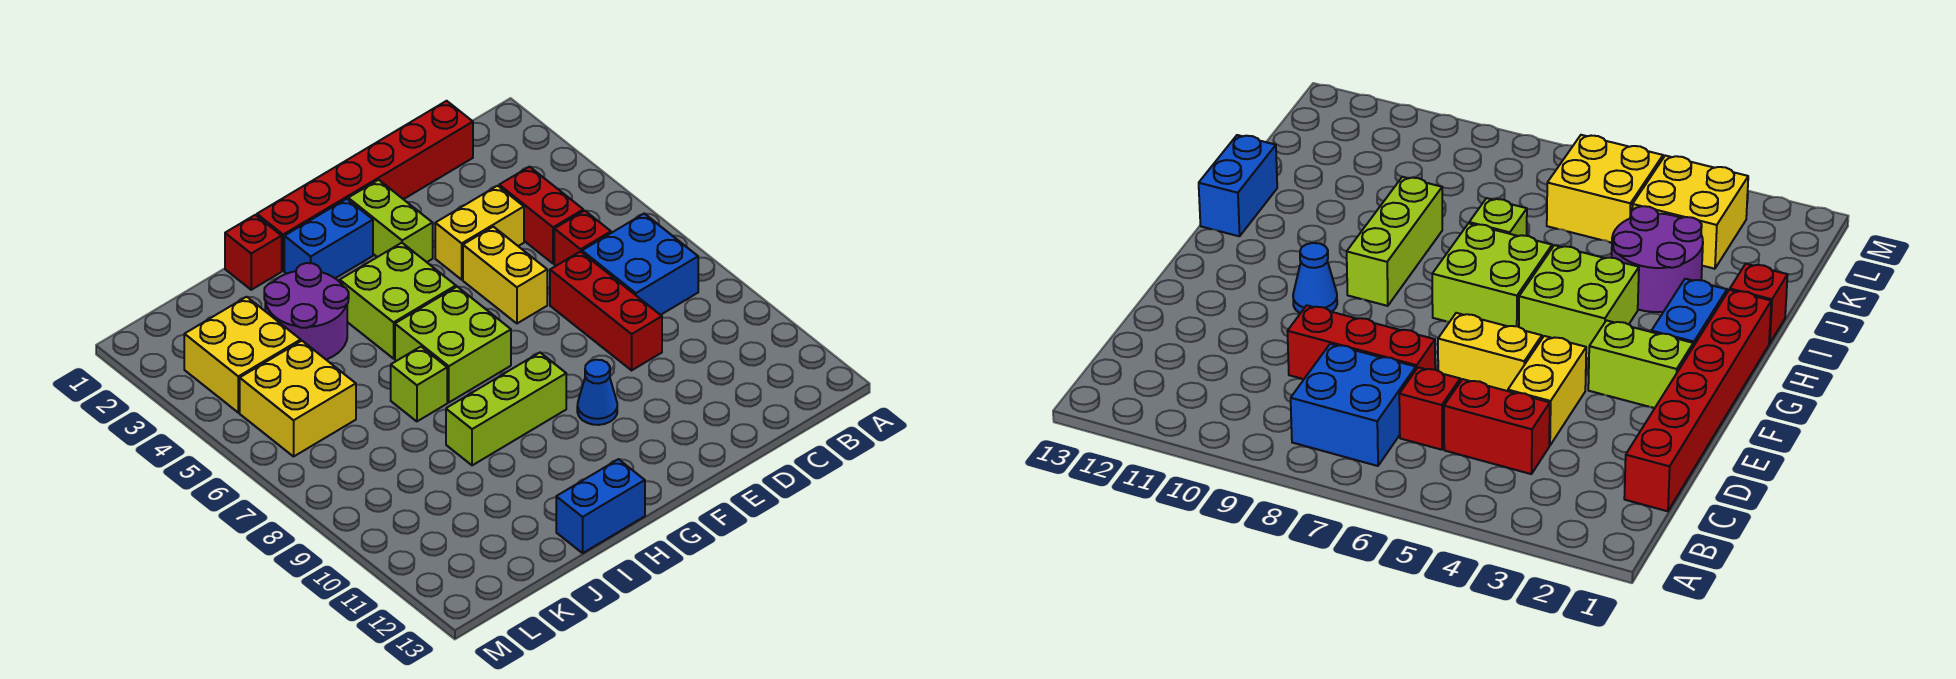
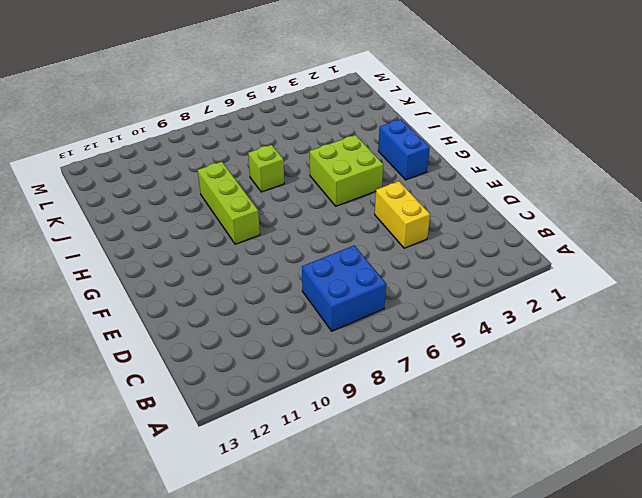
none -> red 1x6 brick [257,101,473,271]
none -> red 1x2 brick [499,167,583,264]
none -> red 1x1 brick [554,211,611,266]

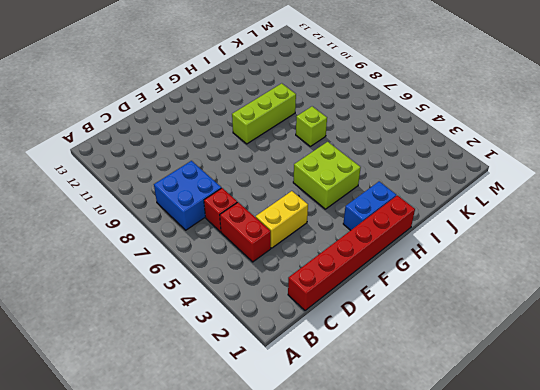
none -> red 1x3 brick [550,251,662,370]
none -> yellow 1x2 brick [463,227,547,323]
none -> lime 1x2 brick [348,180,433,262]

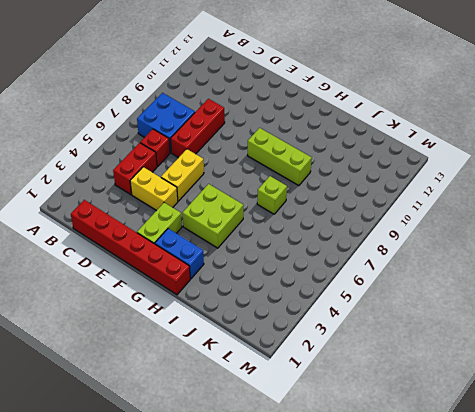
none -> blue 1x1 cone [577,360,617,425]
none -> lime 2x2 brick [395,287,511,402]
none -> blue 1x2 brick [556,459,645,553]

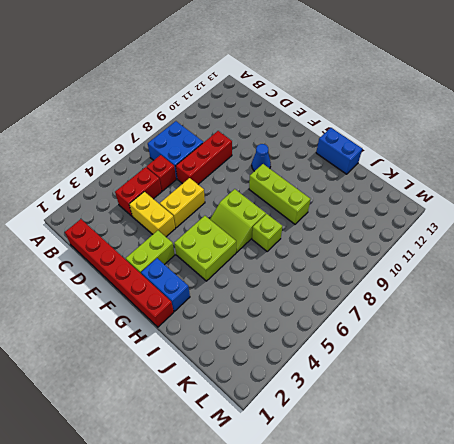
lime 2x2 slope [210,189,266,252] -> lime 2x2 brick [395,287,511,402]
none -> red 1x1 brick [225,215,282,290]
none -> purple 2x2 round brick [264,263,349,360]
none -> yellow 2x2 brick [184,297,301,413]

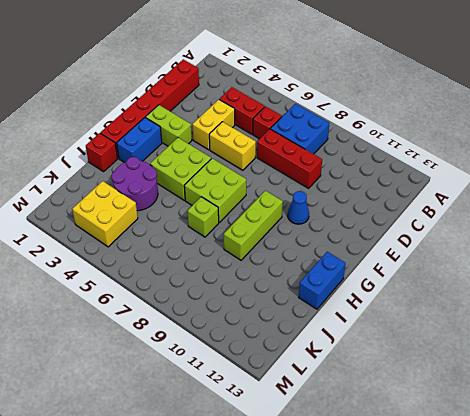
none -> yellow 2x2 brick [240,341,356,456]

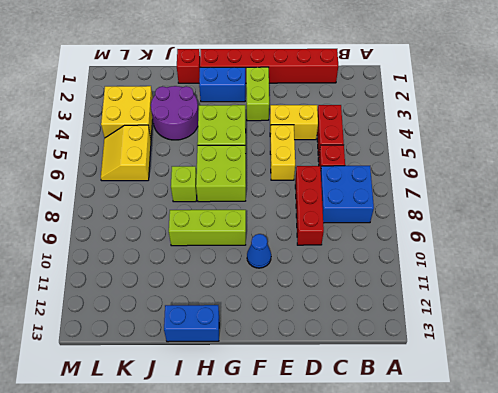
yellow 2x2 slope [101,125,151,181] -> yellow 2x2 brick [240,341,356,456]

